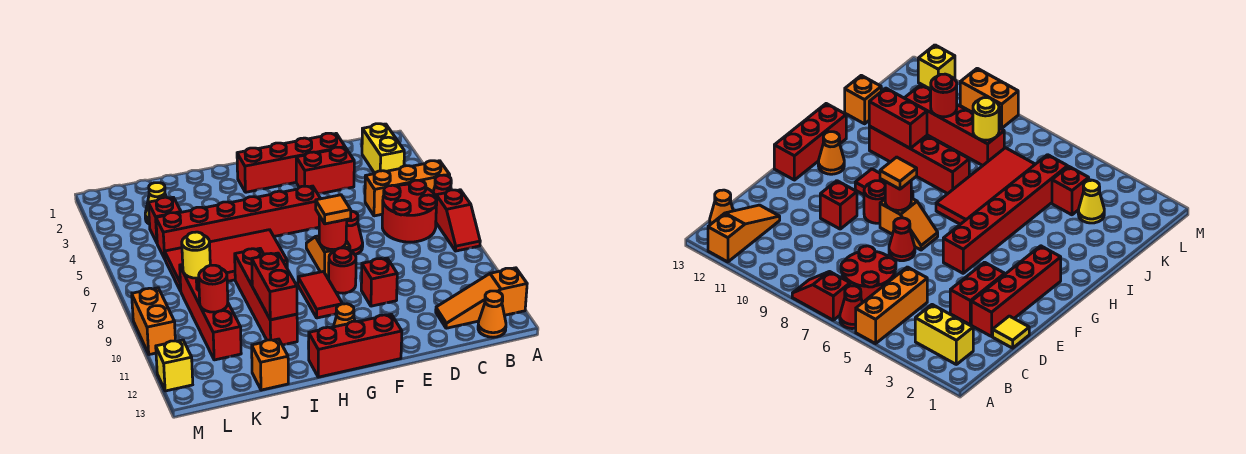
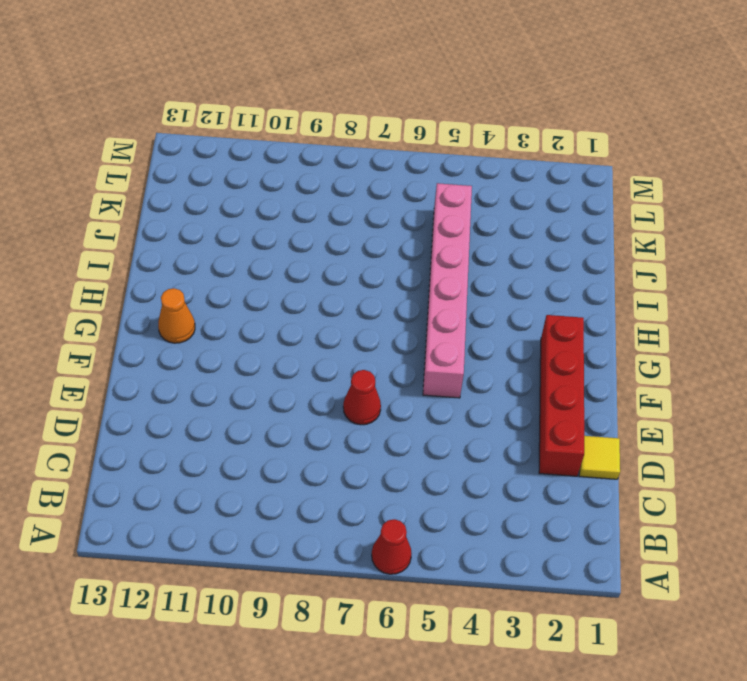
pink 1x6 brick [423,183,472,398] -> red 1x6 brick [156,186,321,258]
none -> orange 1x3 brick [365,161,450,216]
none -> red 1x2 slope [436,190,480,251]
none -> orange 1x3 slope [436,268,527,328]
none -> yellow 1x2 brick [362,124,404,173]

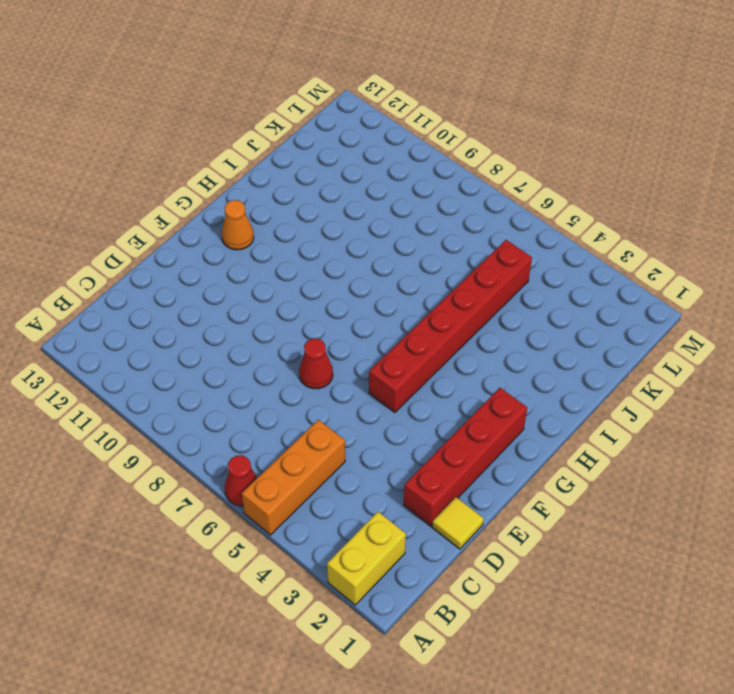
yellow 1x2 brick [327,512,406,605] -> yellow 1x2 brick turned to [362,124,404,173]
none -> red 1x2 slope [436,190,480,251]
none -> orange 1x3 slope [436,268,527,328]
none -> red 2x2 round brick [382,180,437,242]
none -> orange 1x1 cone [478,291,506,337]

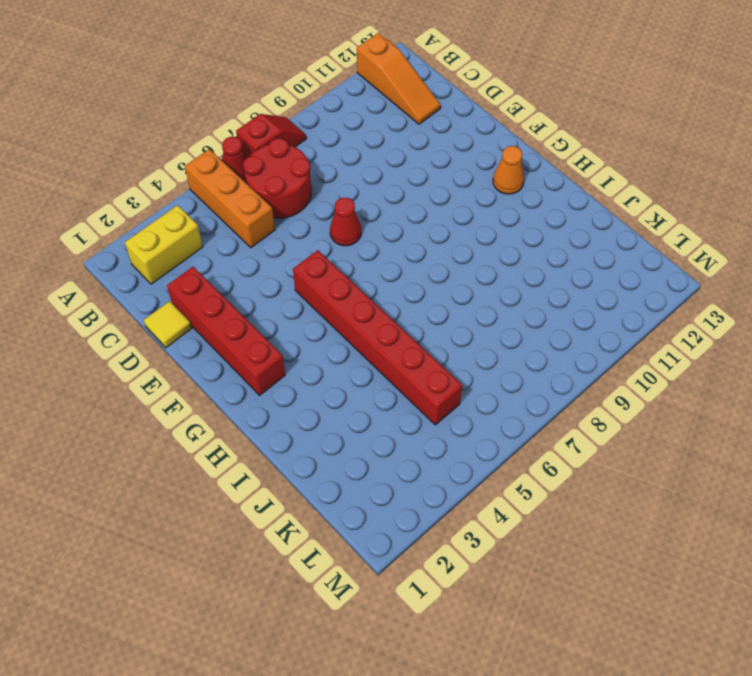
none -> orange 1x1 cone [478,291,506,337]
none -> red 1x2 brick [296,147,354,194]
none -> red 1x1 brick [361,258,397,306]
none -> orange 1x2 slope [306,236,350,278]

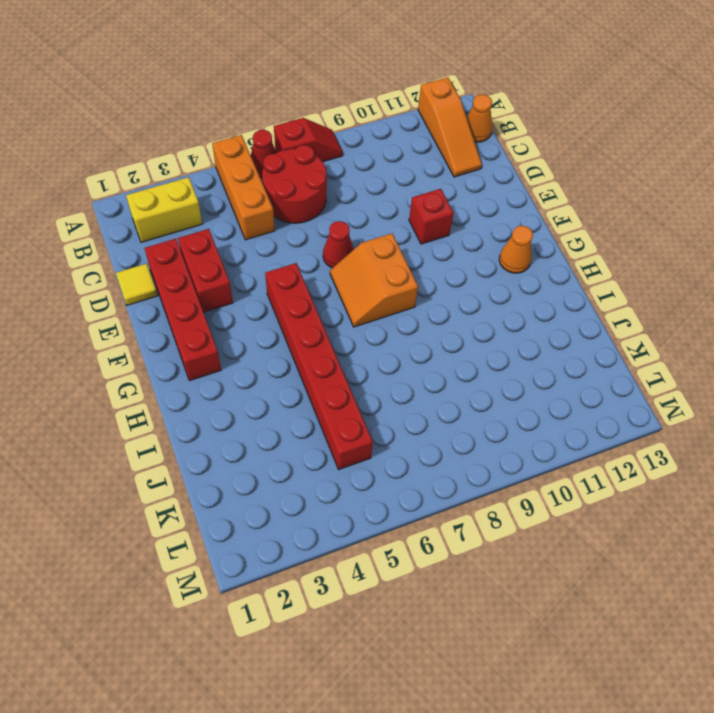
orange 2x2 slope [330,233,418,327] -> orange 1x2 slope [306,236,350,278]
none -> red 1x1 round brick [329,248,356,293]
none -> red 1x3 brick [308,314,402,377]
none -> red 1x2 tile [298,272,342,318]
none -> red 2x4 tile [165,230,287,291]

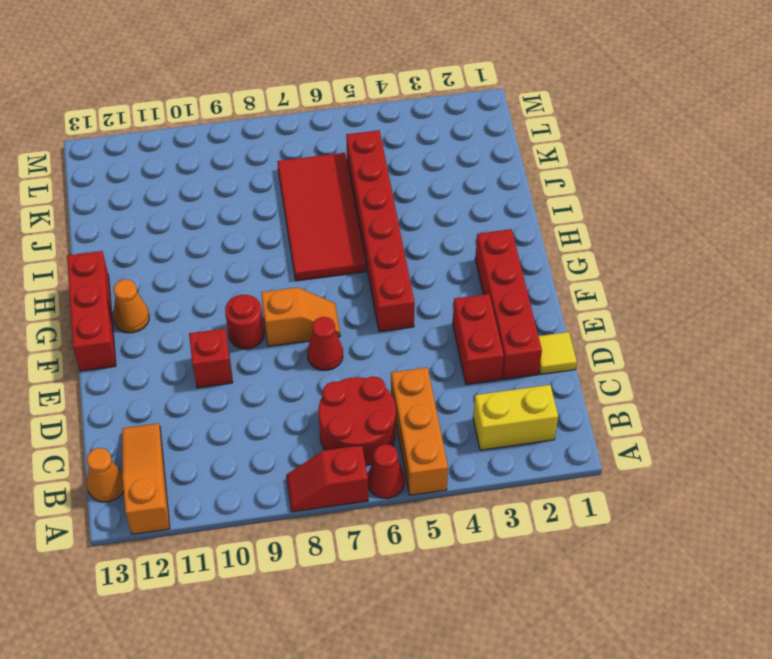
none -> red 1x2 tile [298,272,342,318]
none -> red 1x4 brick [235,249,297,345]
none -> orange 1x1 brick [252,339,288,390]
none -> yellow 1x1 cone [145,183,166,224]

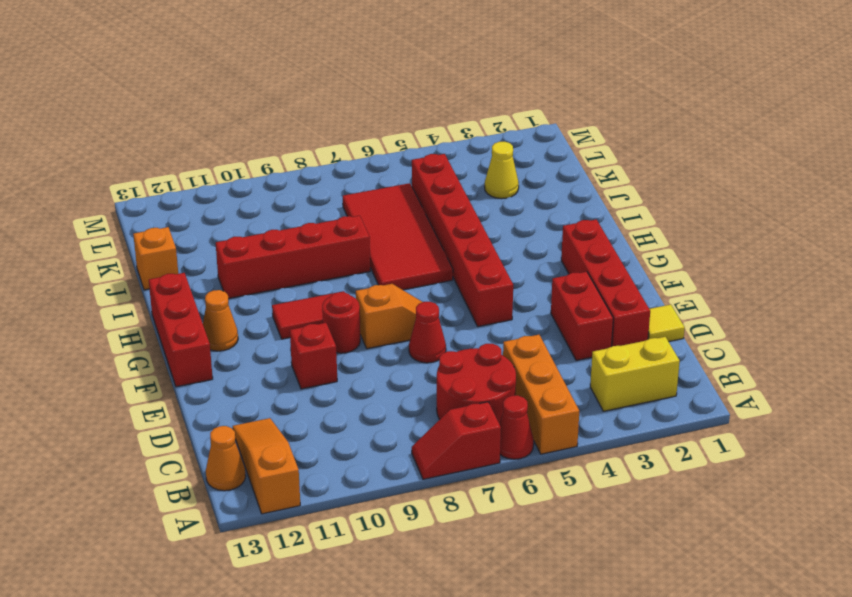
none -> red 1x1 brick [148,197,181,242]
none -> red 1x4 brick [180,264,241,360]
none -> orange 1x2 brick [132,288,175,355]
none -> yellow 1x1 brick [156,340,193,391]

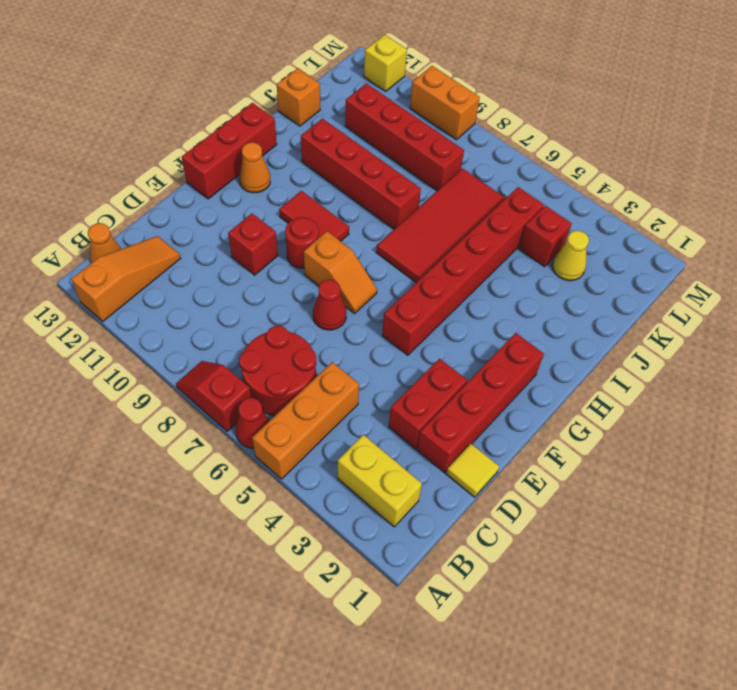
none -> red 1x1 round brick [319,216,347,250]
none -> red 1x2 brick [252,253,297,320]
none -> yellow 1x1 round brick [182,232,210,278]
none -> red 1x1 round brick [199,265,228,312]

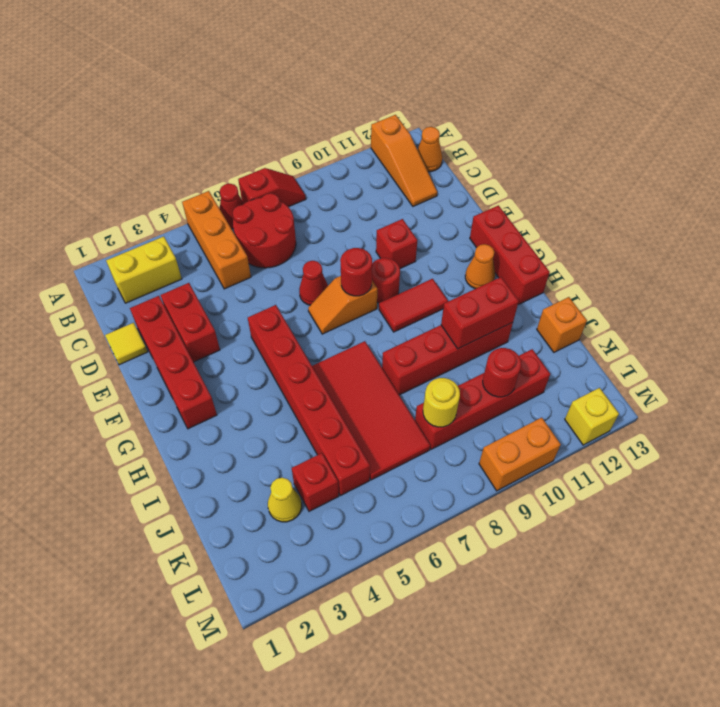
none -> orange 1x1 tile [316,195,351,224]

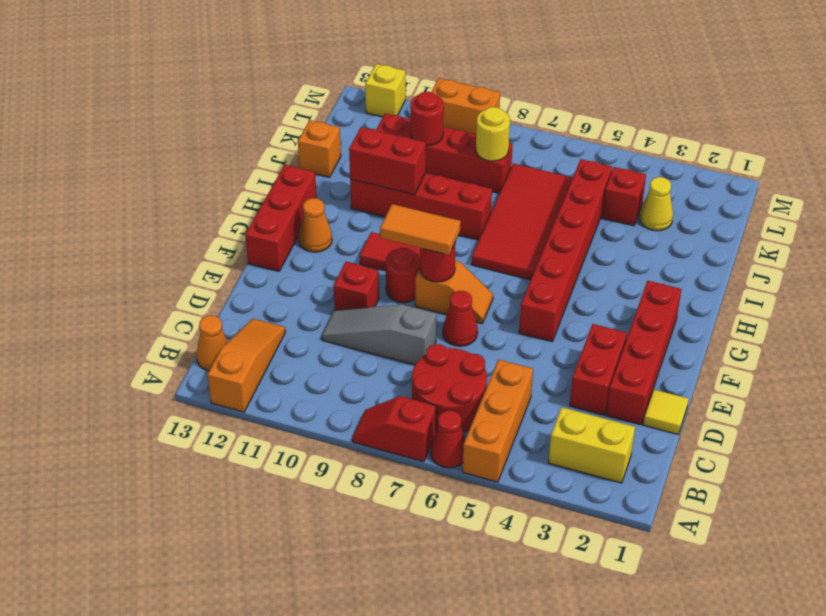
grey 1x3 slope [322,304,436,365] -> none
orange 1x2 tile [380,204,461,255] -> orange 1x1 tile [316,195,351,224]

